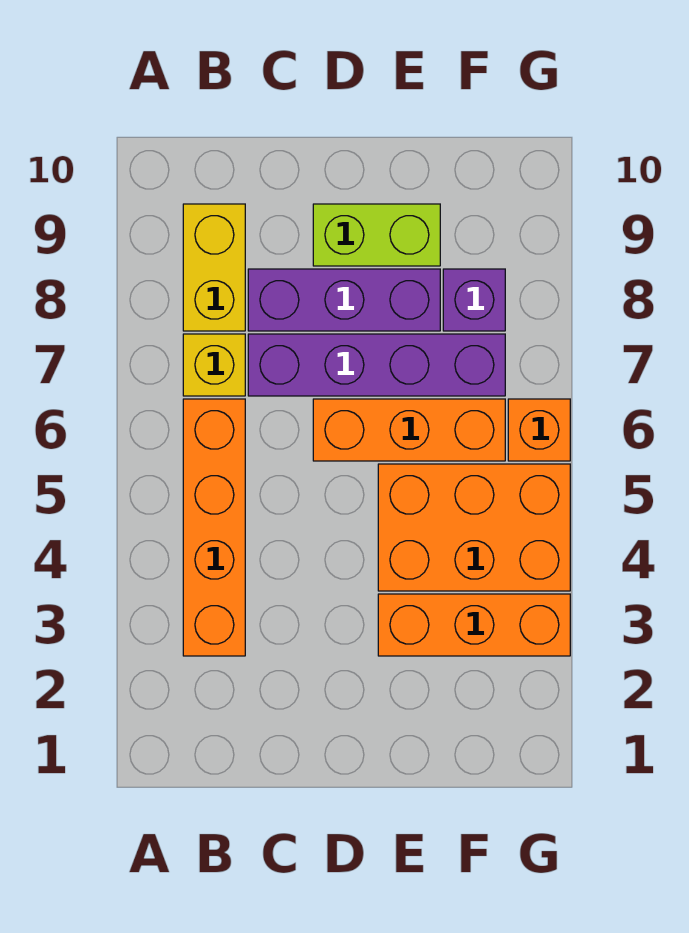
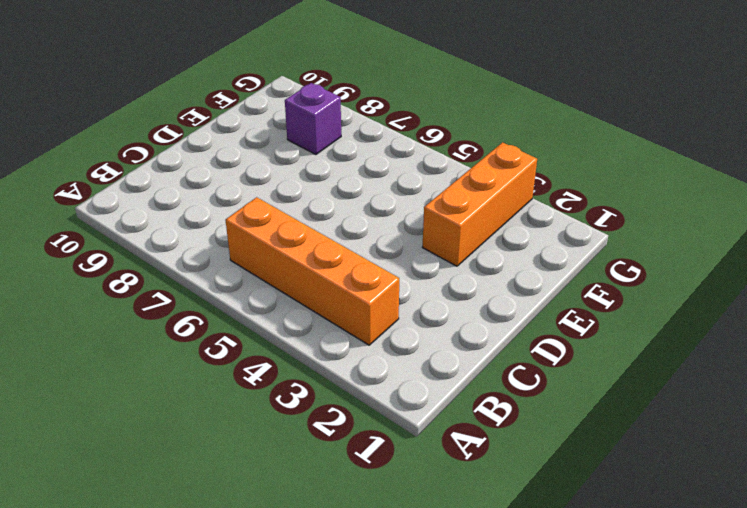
none -> yellow 1x1 brick [183,334,245,396]
none -> yellow 1x2 brick [183,204,245,331]

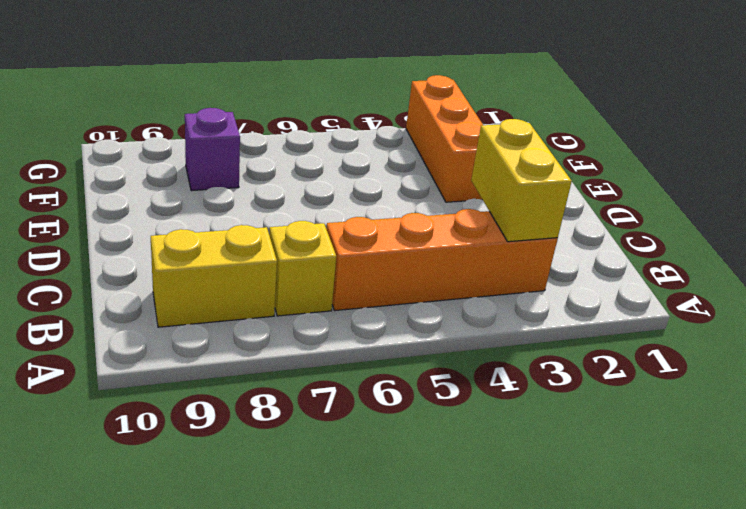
yellow 1x2 brick [471,119,572,242] -> none
none -> purple 1x4 brick [248,334,505,396]
none -> purple 1x3 brick [248,269,440,331]

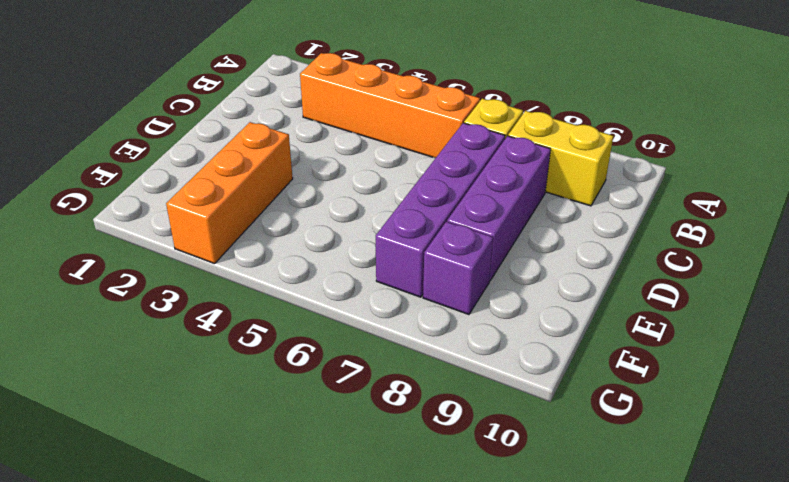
none -> orange 1x3 brick [313,399,505,461]
none -> lime 1x2 brick [313,204,440,266]

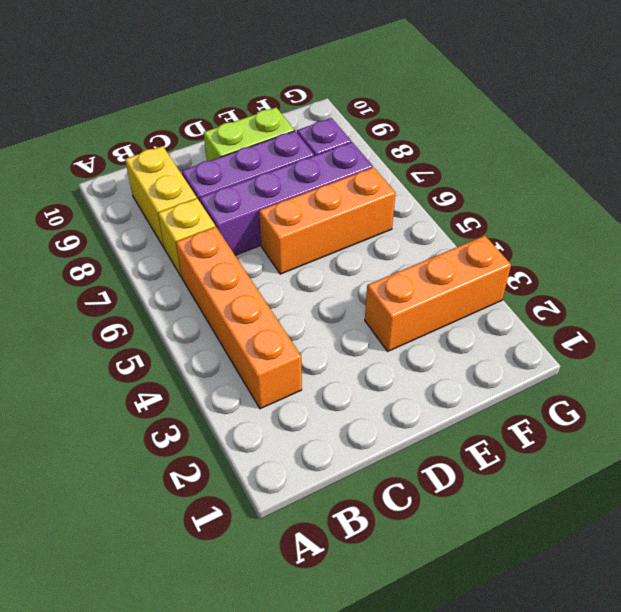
none -> orange 2x3 brick [378,464,570,591]
none -> orange 1x1 brick [508,399,570,461]

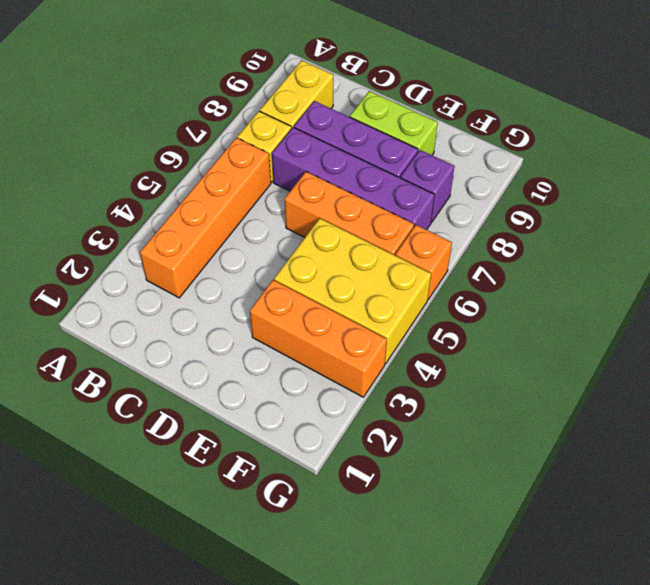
yellow 2x3 brick [274,218,431,364] -> orange 2x3 brick [378,464,570,591]

